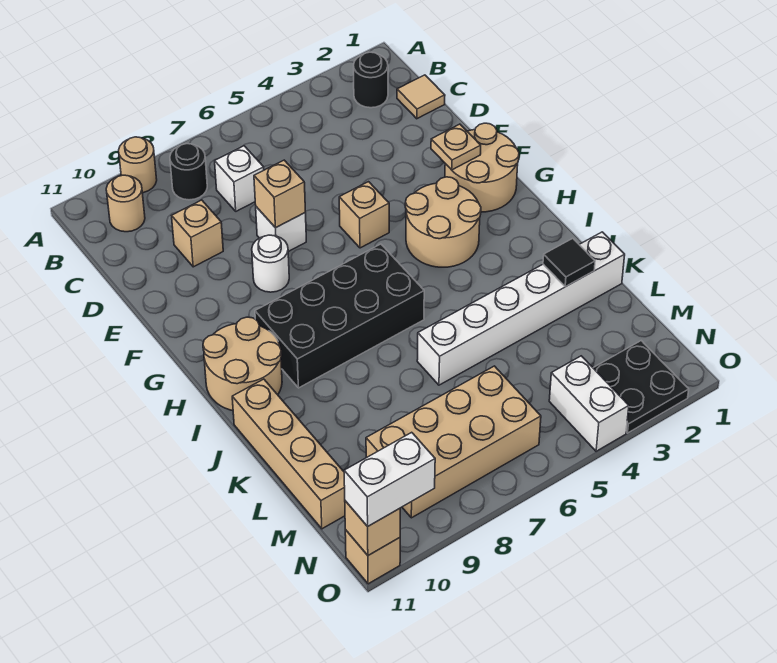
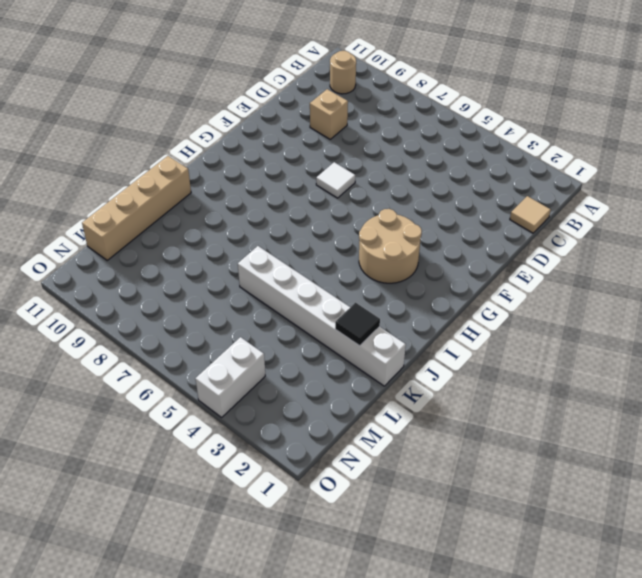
white 1x1 tile [316,162,355,198] -> none
none -> tan 1x1 round brick [119,137,157,193]
none -> black 1x1 round brick [354,52,388,108]
none -> black 1x1 round brick [170,144,207,200]

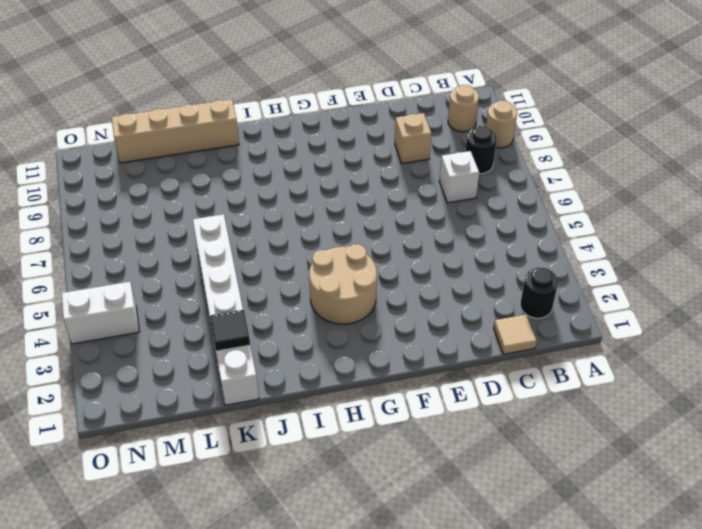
none -> white 1x1 brick [256,207,306,252]
none -> tan 2x2 round brick [445,123,519,212]
none -> tan 1x1 brick [339,182,389,248]

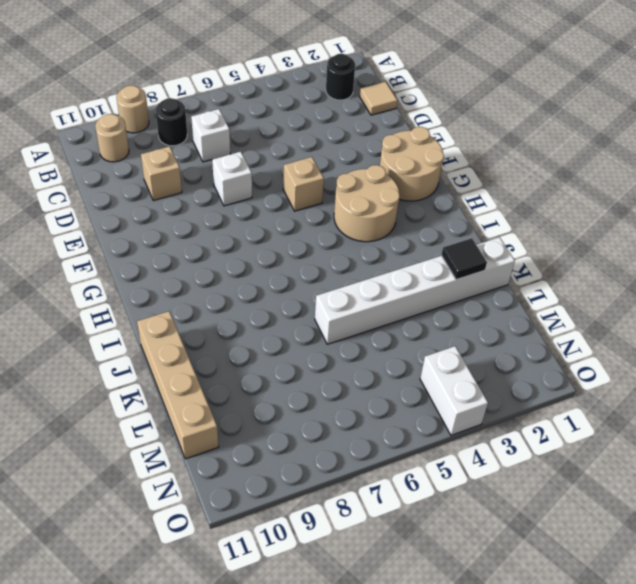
none -> white 1x1 round brick [252,235,289,292]
none -> black 2x4 brick [255,244,424,388]
none -> tan 2x2 round brick [203,317,282,411]

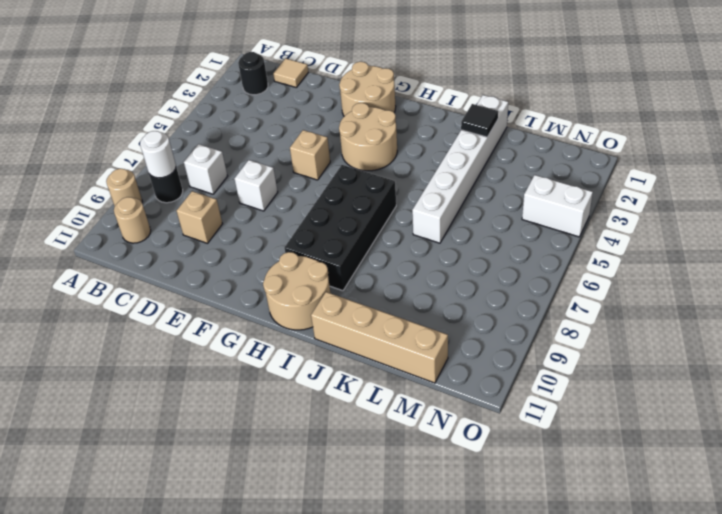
white 1x1 round brick [140,131,176,178] -> white 1x1 round brick moved to [252,235,289,292]
none -> tan 2x4 brick [366,366,541,518]
none -> black 2x2 plate [594,341,689,433]
none -> tan 1x1 brick [345,530,400,584]

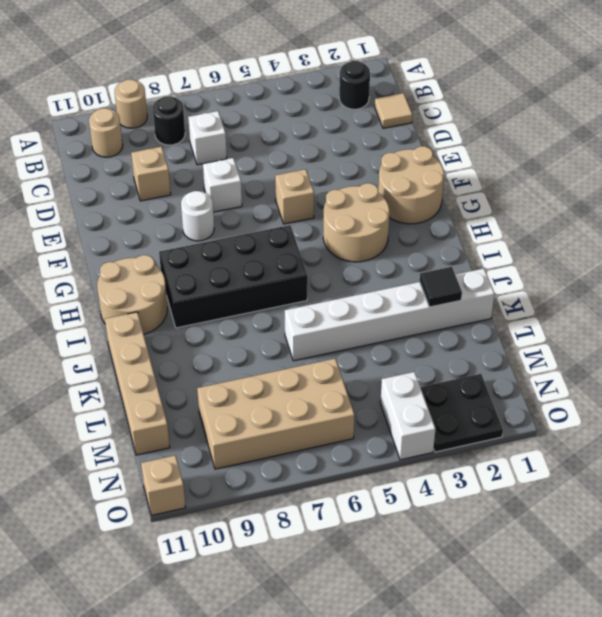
none -> tan 1x1 brick [254,160,305,228]
none -> tan 1x1 plate [431,124,481,170]
none -> tan 1x1 brick [345,501,400,556]

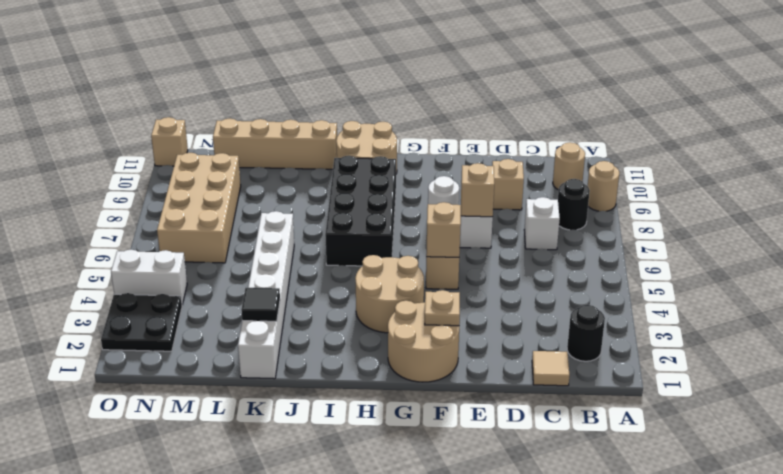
tan 1x1 brick [426,202,461,257] -> tan 1x1 brick moved to [345,501,400,556]
none -> white 1x2 brick [344,432,435,526]

